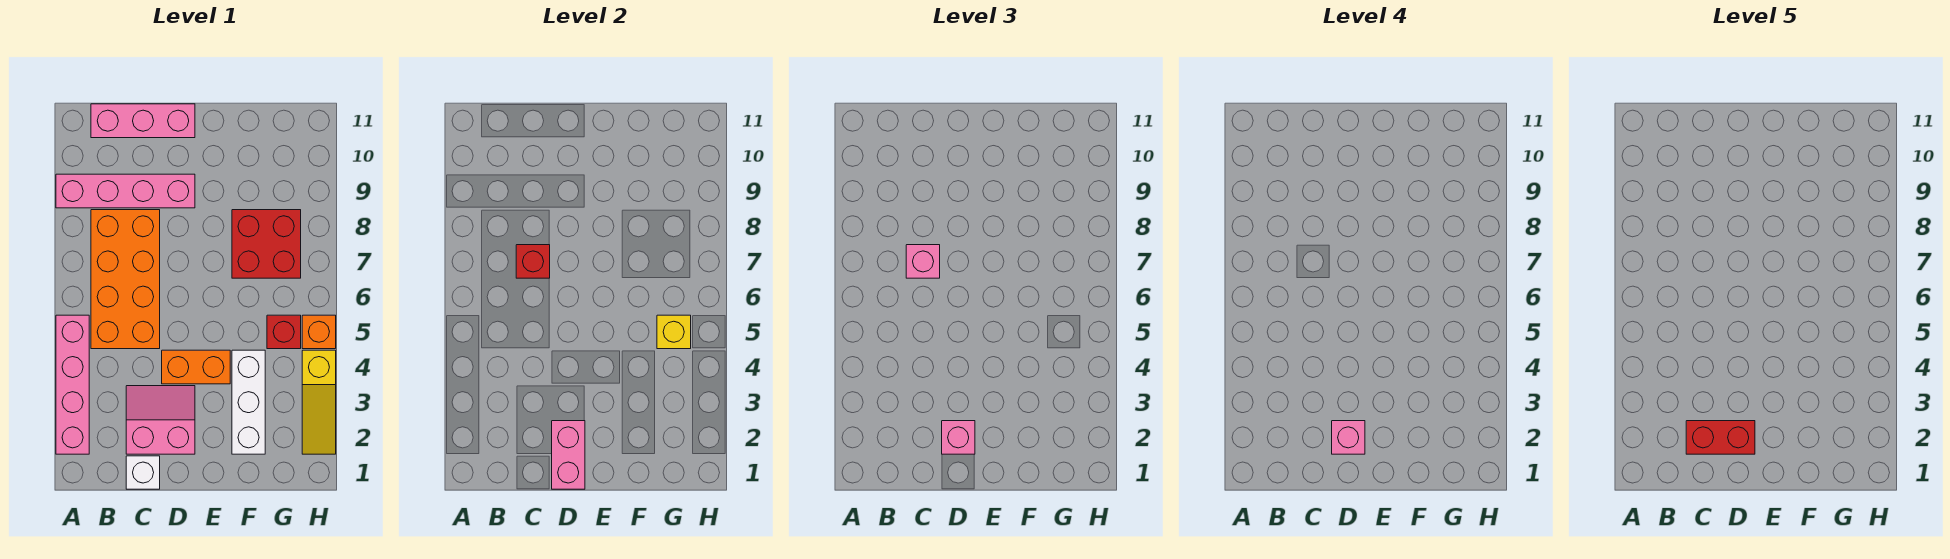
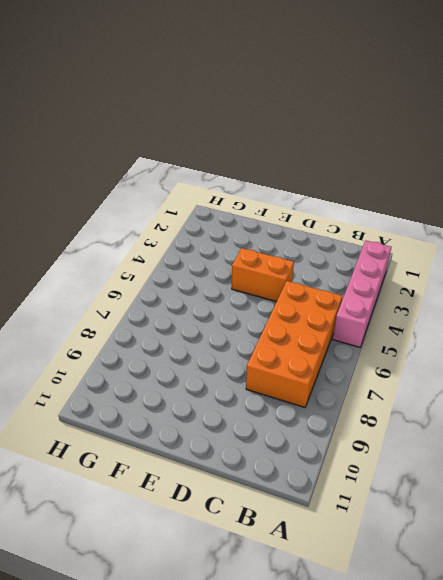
none -> pink 1x4 brick [56,174,195,208]
none -> pink 1x3 brick [91,104,195,138]
none -> white 1x1 brick [126,456,160,489]

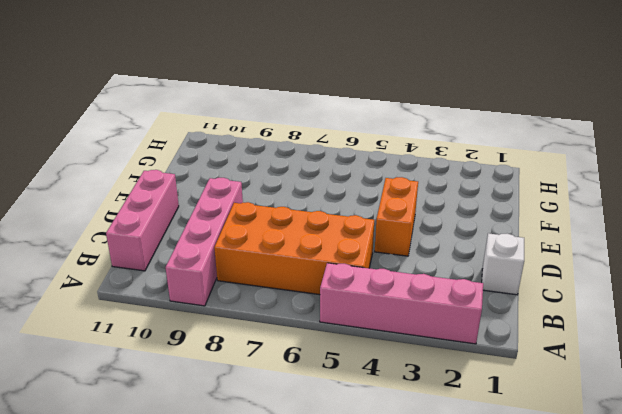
none -> pink 2x2 slope [126,386,195,454]
none -> white 1x3 brick [232,350,265,454]
none -> red 2x2 brick [232,210,301,278]

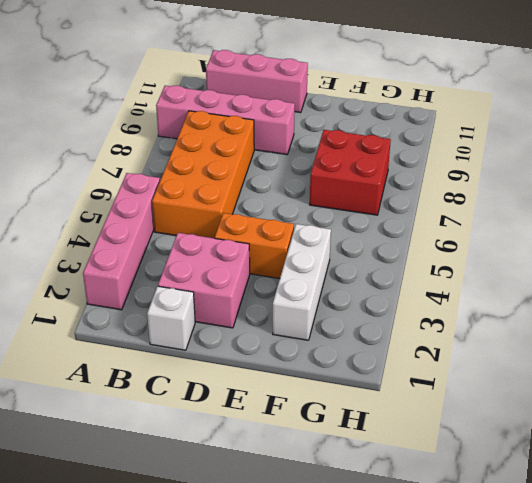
pink 2x2 brick [158,233,250,328] -> pink 2x2 slope [126,386,195,454]
none -> red 1x1 brick [267,315,301,349]
none -> yellow 1x3 slope [302,350,336,454]
none -> orange 1x1 brick [302,315,336,349]

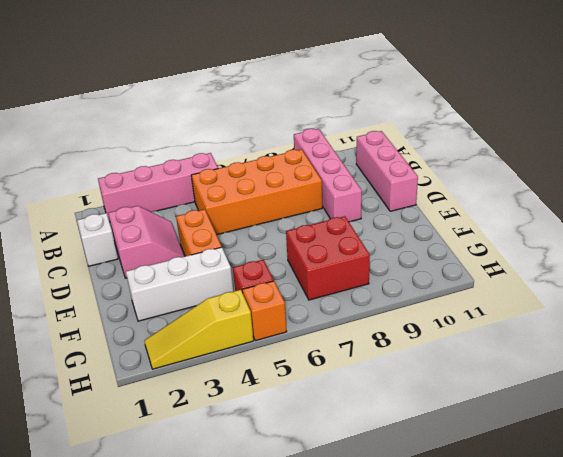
none -> red 1x1 brick [516,245,550,278]
none -> pink 1x2 brick [552,421,585,489]
none -> yellow 1x1 brick [657,315,691,349]

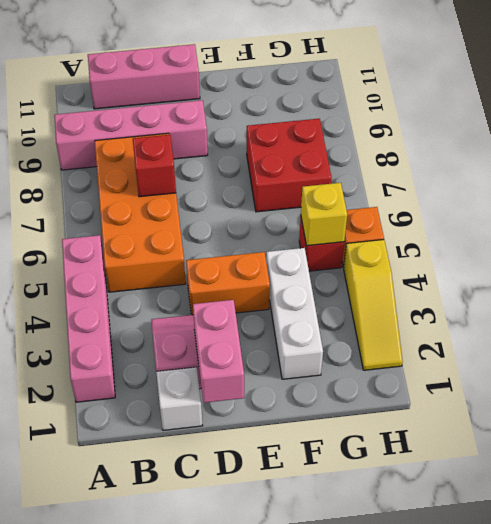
none -> pink 1x1 brick [906,245,940,278]
none -> pink 1x1 brick [942,421,975,454]
none -> pink 1x1 brick [1332,421,1365,454]

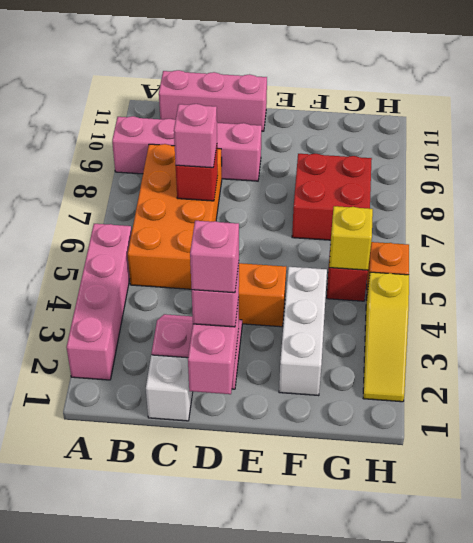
none -> red 1x2 brick [1686,421,1755,454]

